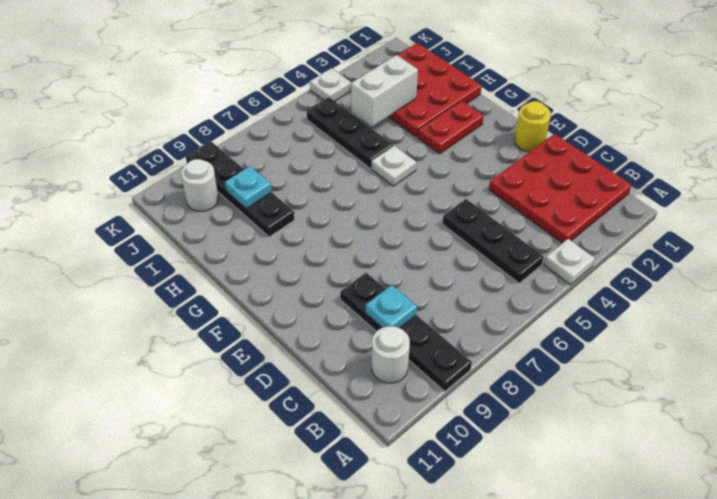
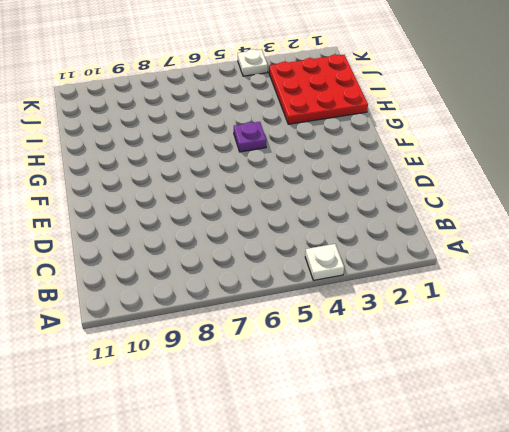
purple 1x1 plate [234,122,266,152] -> white 1x1 plate [372,146,416,186]
none -> black 1x4 plate [340,273,472,391]
none -> red 3x3 plate [489,134,632,243]
none -> black 1x3 plate [442,199,544,283]

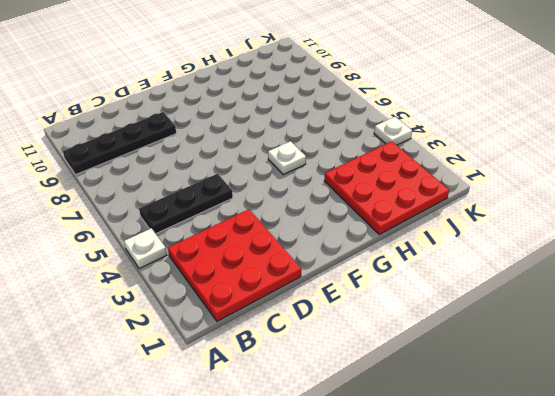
none -> white 1x1 round brick [372,326,410,383]
none -> yellow 1x1 round brick [515,101,551,152]
none -> red 1x2 plate [418,100,484,154]

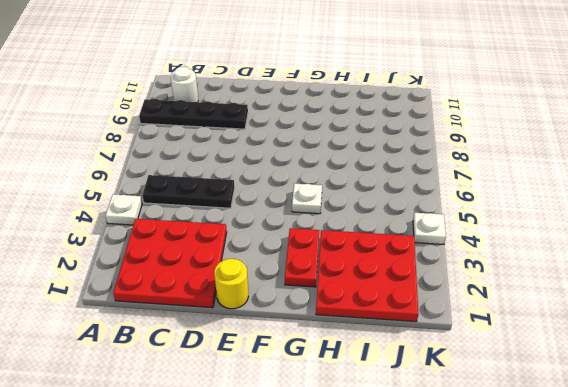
none -> black 1x3 plate [307,97,393,168]
none -> black 1x4 plate [186,141,294,237]
none -> white 1x1 round brick [181,159,219,211]

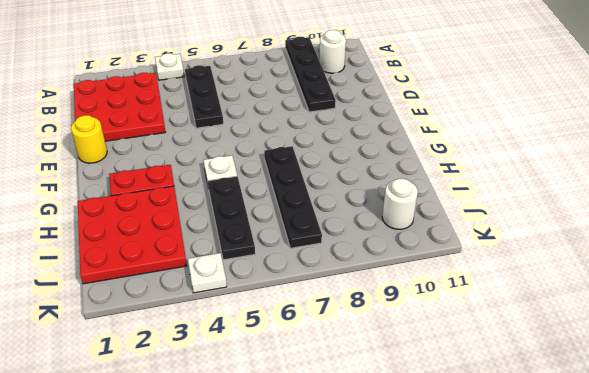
black 1x4 plate [264,146,322,248] -> black 1x4 plate moved to [186,141,294,237]
none -> cyan 1x1 plate [366,285,417,328]
none -> white 1x2 brick [351,55,418,127]
none -> cyan 1x1 plate [225,166,272,208]

